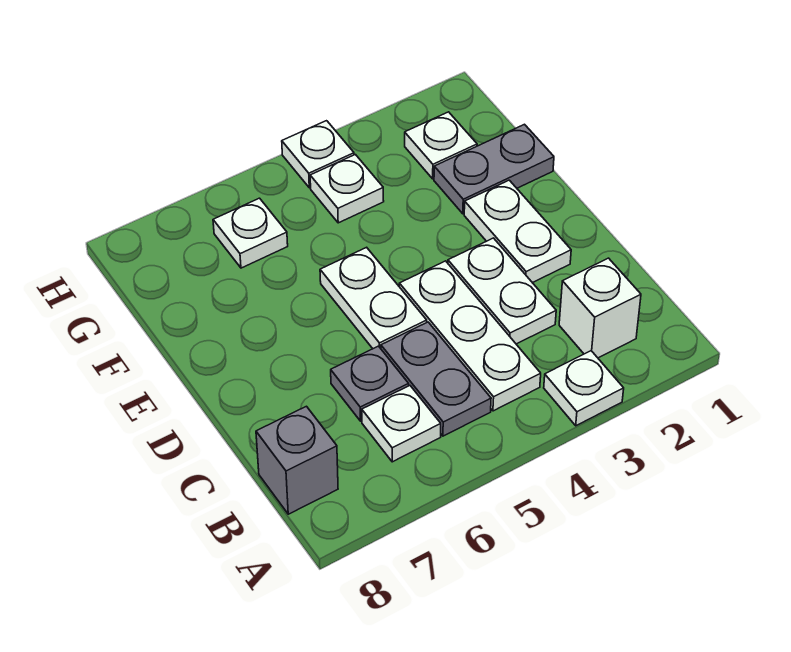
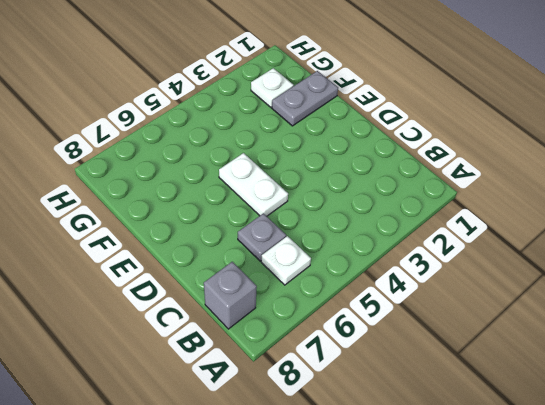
none -> white 1x1 plate [544,351,624,426]
none -> white 1x1 brick [559,258,641,358]
none -> white 1x3 plate [399,261,541,411]

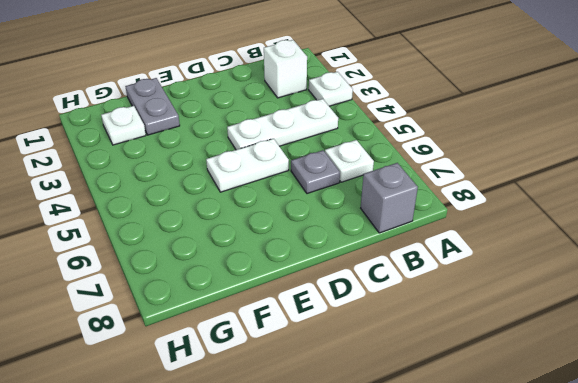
none -> grey 1x2 plate [381,322,491,436]
none -> white 1x2 plate [448,238,556,344]
none -> white 1x2 plate [464,180,571,283]

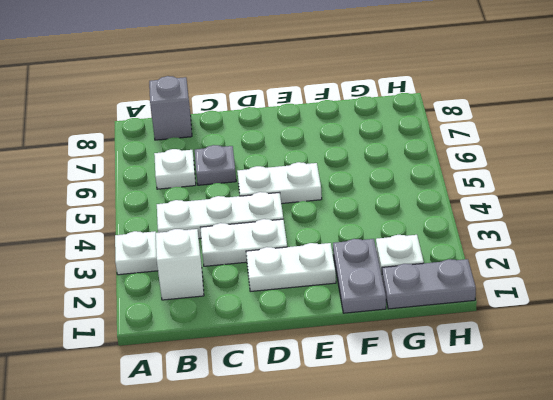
grey 1x2 plate [382,259,476,309] -> grey 1x2 plate moved to [381,322,491,436]
none -> white 1x1 plate [310,155,384,223]
none -> white 1x1 plate [213,198,288,268]
none -> white 1x1 plate [282,121,354,188]

